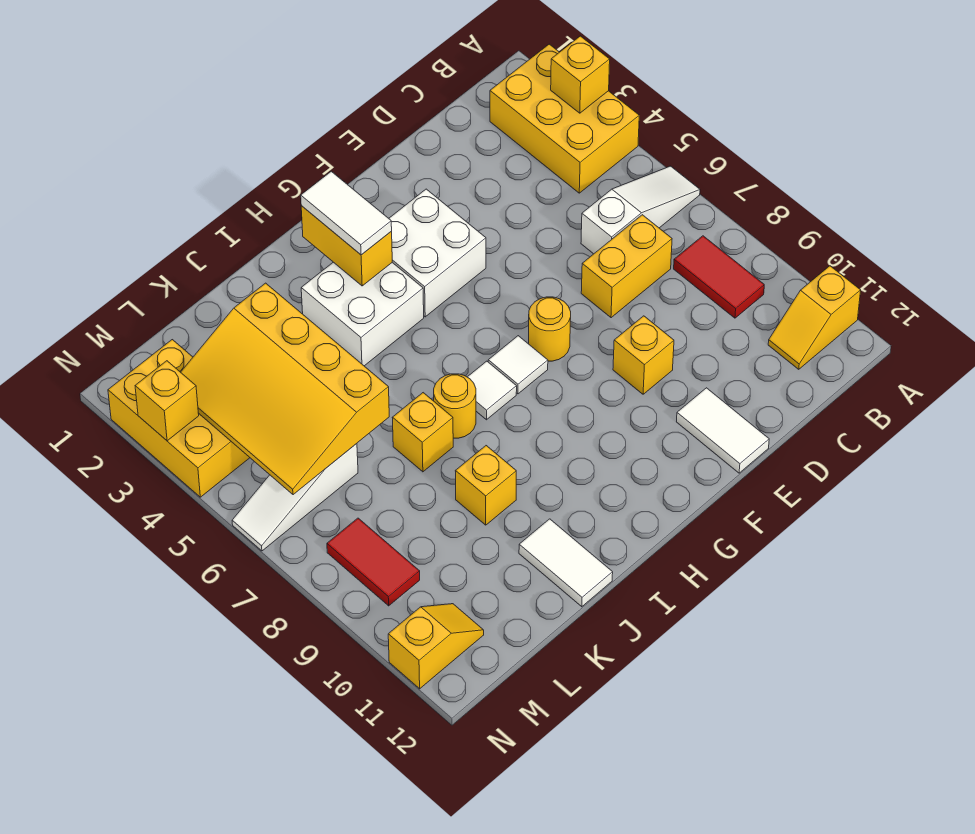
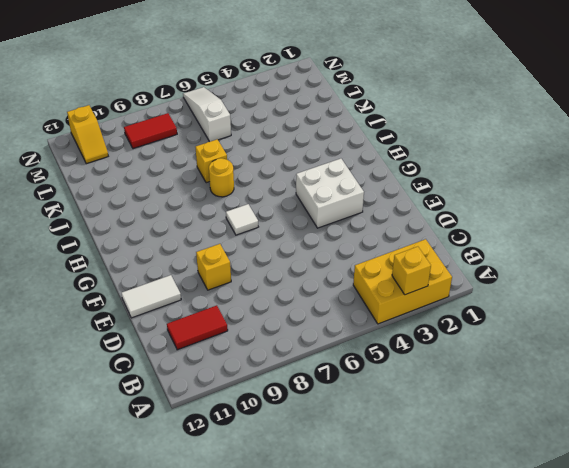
red 1x2 tile [167,305,228,350] -> red 1x2 tile moved to [674,236,764,318]
none -> white 1x3 slope [581,166,700,254]
none -> yellow 1x2 slope [768,266,861,369]
none -> yellow 1x2 brick [581,215,672,318]

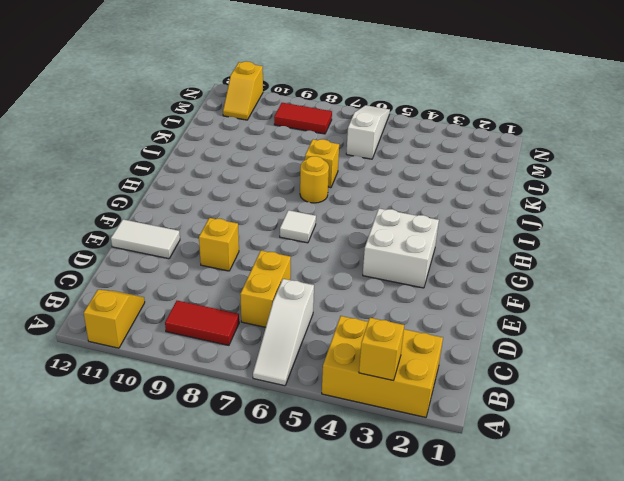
none -> yellow 1x1 round brick [529,297,571,361]
none -> white 2x2 brick [301,262,424,366]
none -> white 1x1 tile [468,361,517,420]

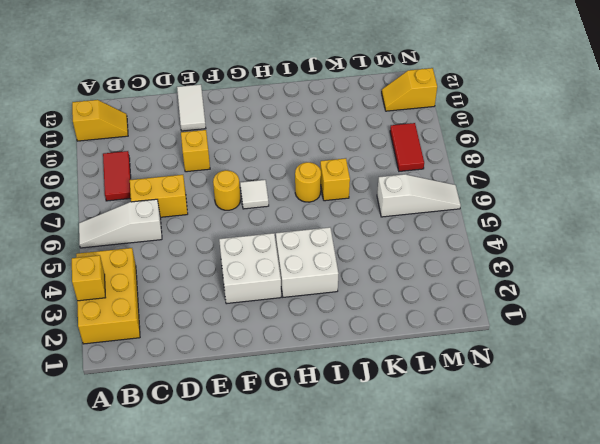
none -> white 1x1 tile [468,361,517,420]
none -> yellow 1x1 brick [456,446,516,525]
none -> white 1x2 tile [519,519,613,607]

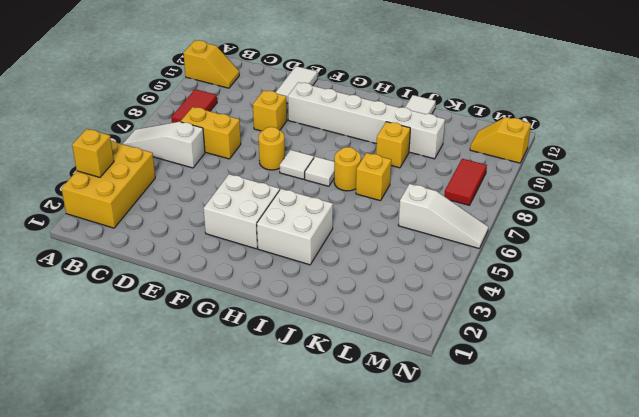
white 1x6 brick [288,82,445,159] -> none
none -> yellow 2x3 brick [108,340,250,497]
none -> yellow 1x2 brick [301,206,392,286]
none -> yellow 3x4 slope [181,283,389,495]

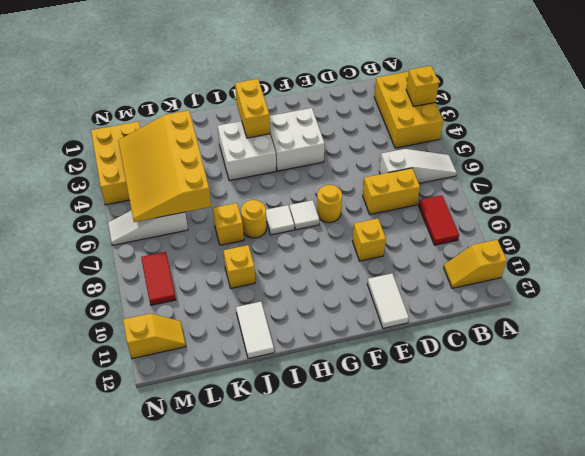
none -> yellow 1x1 brick [135,361,199,441]
none -> white 1x2 tile [301,171,392,255]

